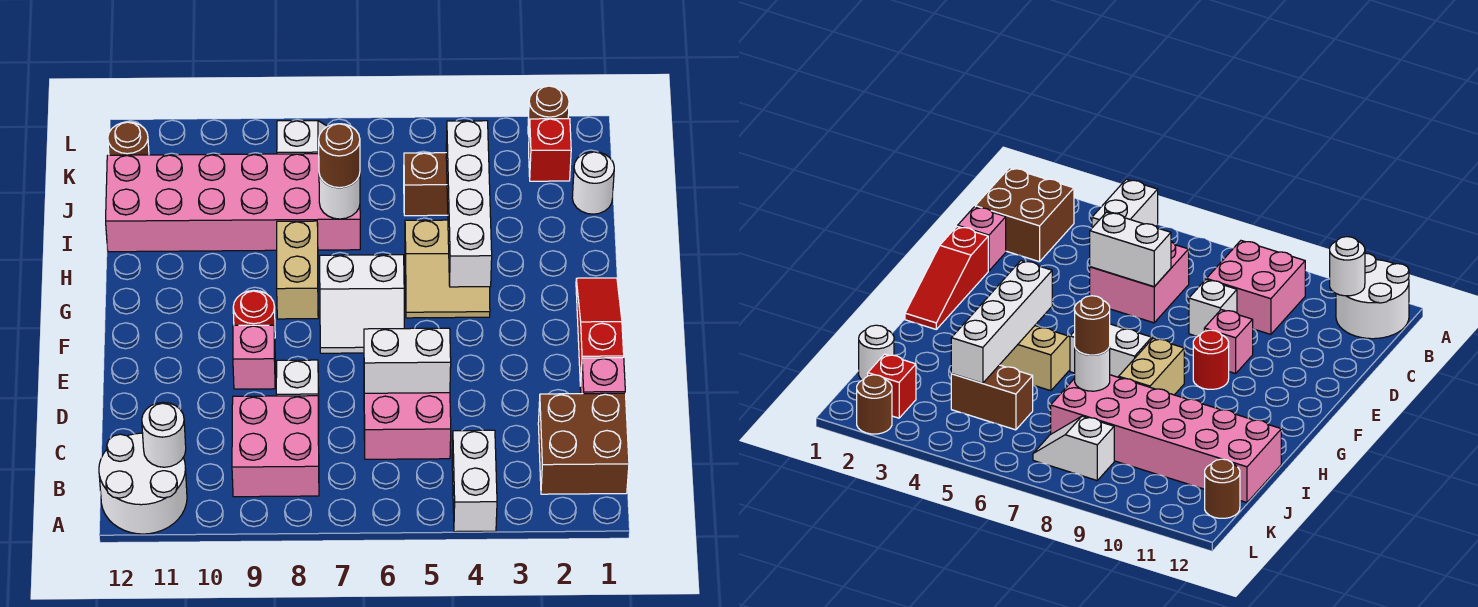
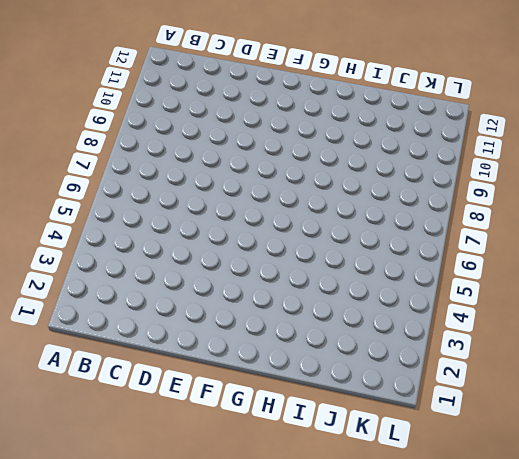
none -> white 1x2 brick [452,430,497,532]
none -> white 2x2 round brick [99,433,187,534]
none -> brown 2x2 brick [538,393,629,494]

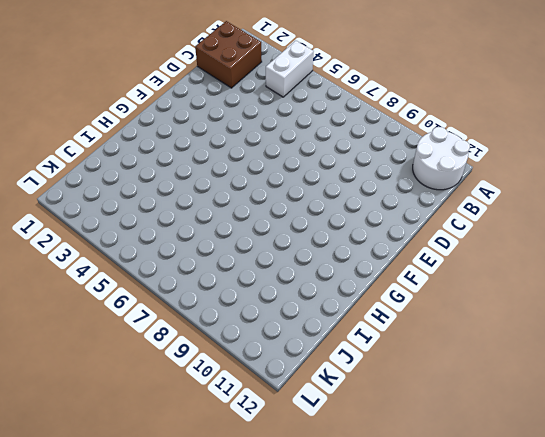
none -> pink 2x2 brick [232,396,319,497]
none -> pink 2x2 brick [364,393,451,459]
none -> pink 1x1 brick [580,358,625,394]

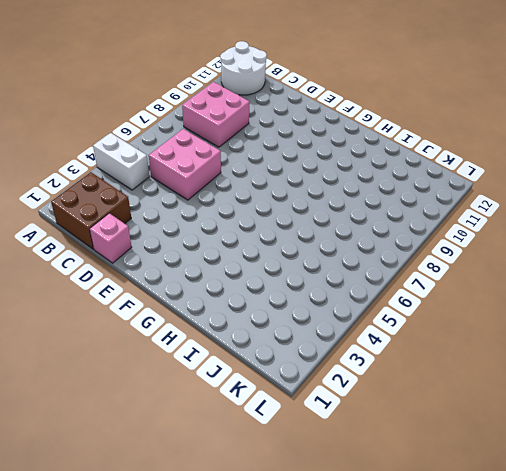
none -> white 1x1 brick [276,360,319,410]
none -> red 1x3 slope [576,278,624,386]
none -> pink 1x1 brick [233,325,275,389]

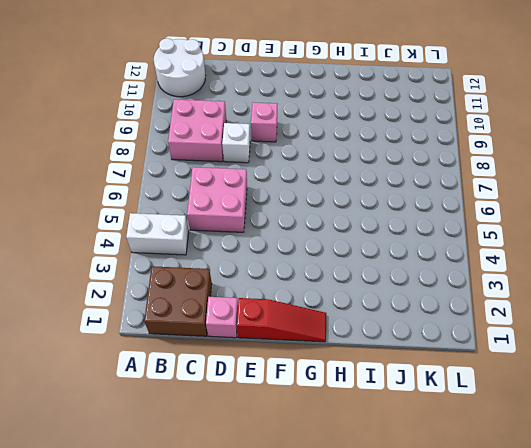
none -> white 2x2 slope [320,255,404,353]
none -> red 1x1 round brick [233,290,275,326]
none -> tan 2x2 slope [405,220,490,318]

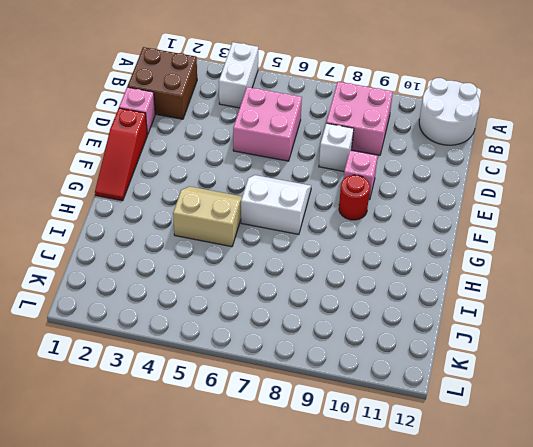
none -> tan 1x2 brick [277,221,318,319]
none -> pink 2x6 brick [106,154,360,252]
none -> white 1x1 round brick [572,152,614,214]

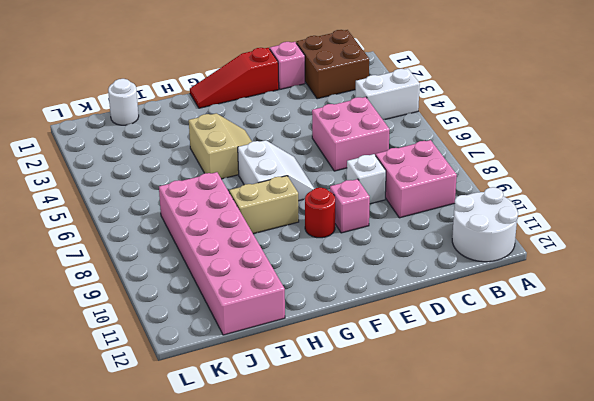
none -> brown 1x2 brick [404,153,448,216]
none -> red 1x1 brick [529,119,571,181]
none -> white 1x2 slope [277,121,327,154]

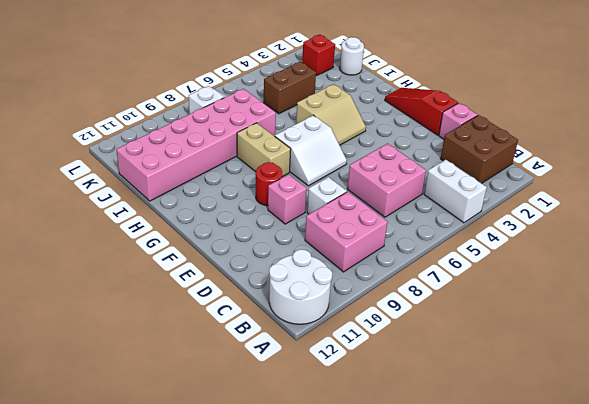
none -> brown 1x1 round brick [108,122,149,155]
none -> brown 1x1 round brick [528,86,569,135]
none -> white 1x1 round brick [142,402,186,467]

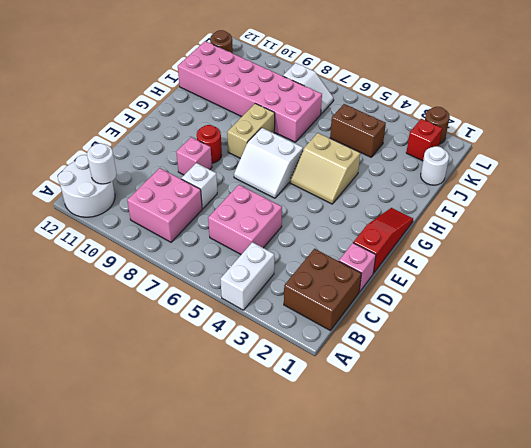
none -> white 1x2 brick [364,328,451,393]
none -> white 1x4 brick [446,121,492,287]
none -> white 1x1 round brick [319,174,360,219]

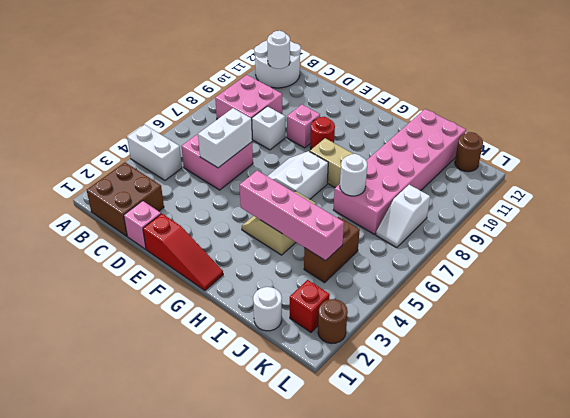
pink 1x4 brick [240,170,344,261] -> white 1x4 brick [446,121,492,287]
none -> brown 1x1 round brick [319,124,360,188]

